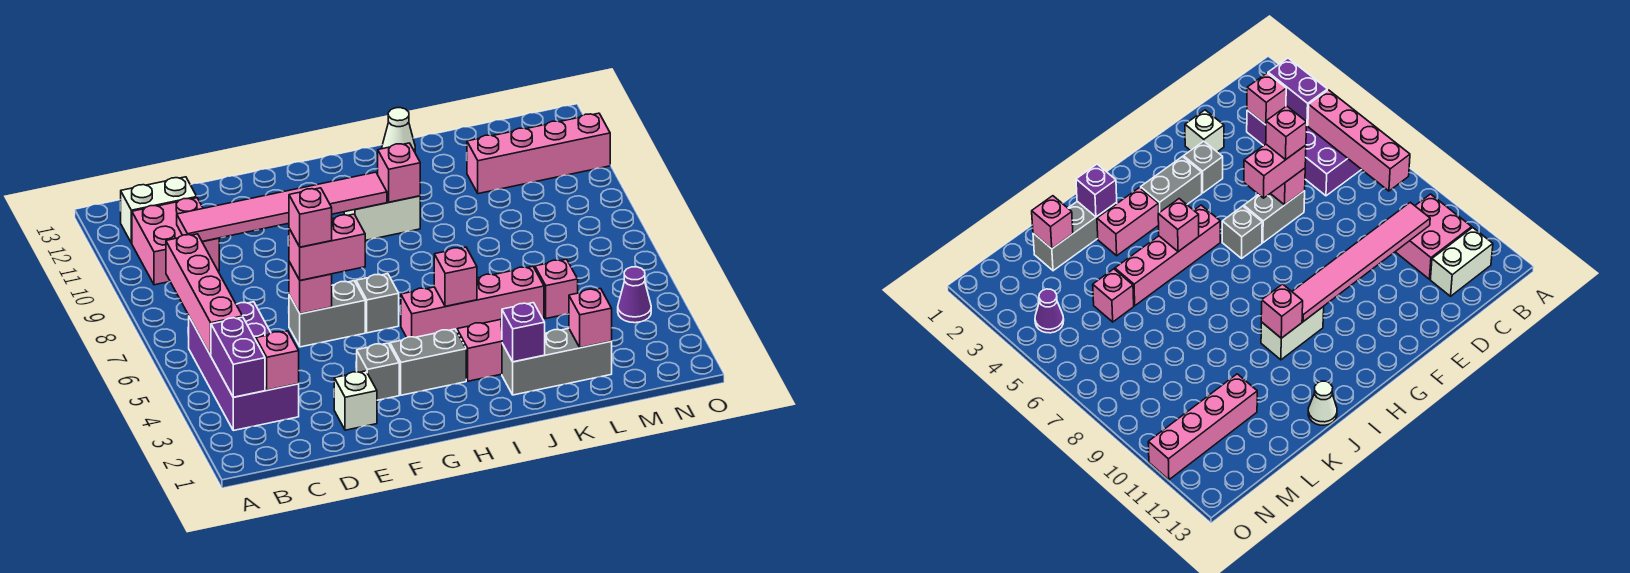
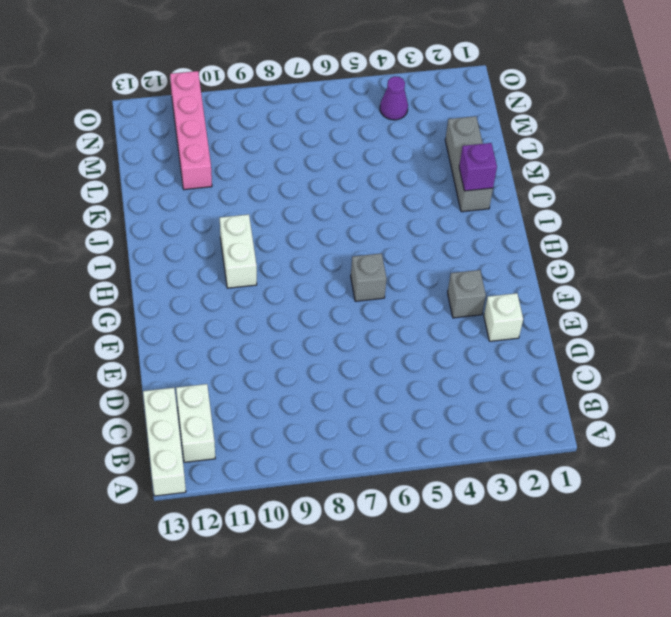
white 1x3 brick [143,388,186,496] -> none
none -> purple 2x4 brick [189,302,299,431]
none -> pink 2x2 brick [132,198,219,285]
none -> grey 1x2 brick [289,281,365,347]

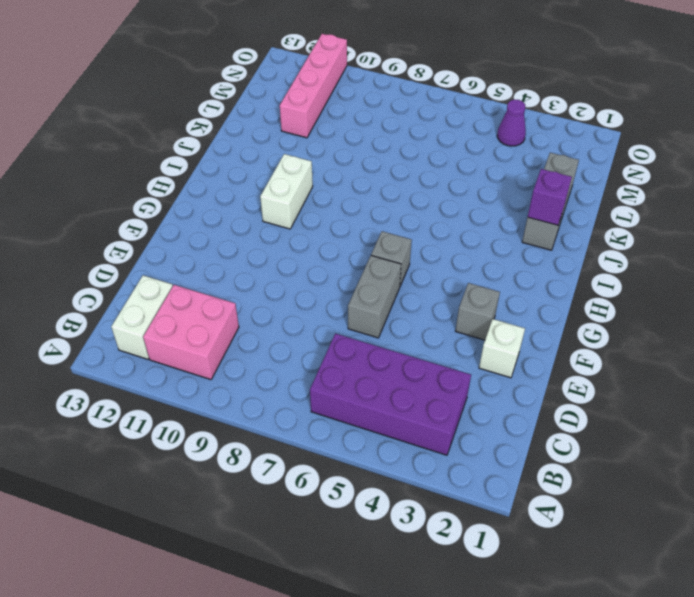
none -> grey 1x2 brick [390,329,466,395]
none -> pink 1x4 brick [401,266,544,337]
none -> pink 1x2 brick [457,319,502,381]

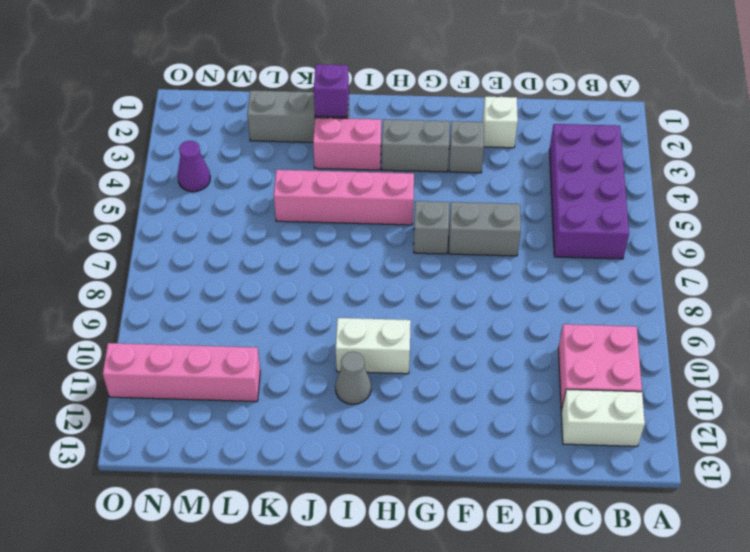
grey 1x1 cone [335,352,371,404] -> none
none -> white 1x1 cone [382,108,415,152]
none -> pink 1x1 brick [535,259,578,318]
none -> purple 1x2 brick [211,317,265,397]

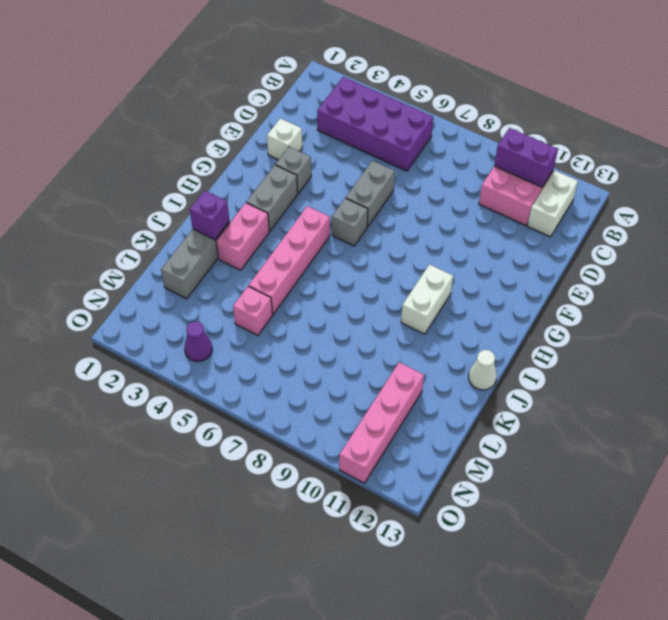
purple 1x2 brick [494,128,558,187] -> purple 1x2 brick moved to [211,317,265,397]
none -> pink 1x4 brick [166,234,243,355]
none -> pink 1x1 brick [256,331,299,390]
none -> pink 1x6 tile [177,172,387,242]

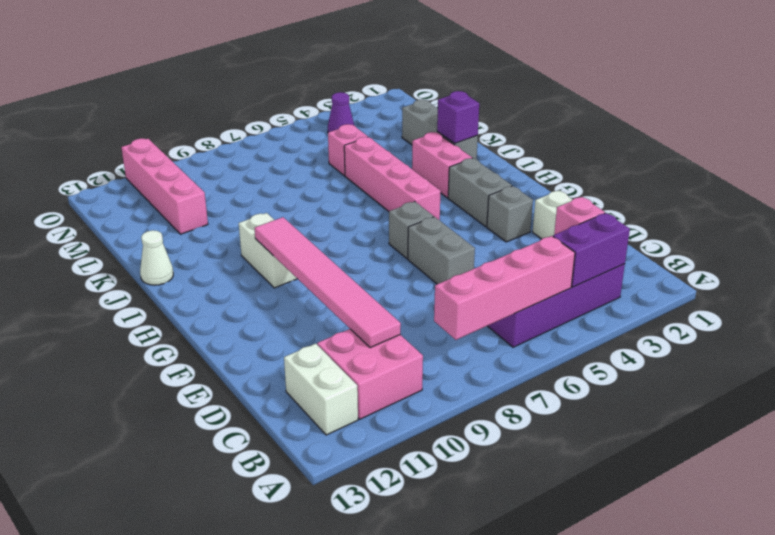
none -> pink 1x1 brick [289,262,332,314]
none -> pink 1x1 brick [434,247,477,307]
none -> pink 1x1 brick [378,143,420,202]

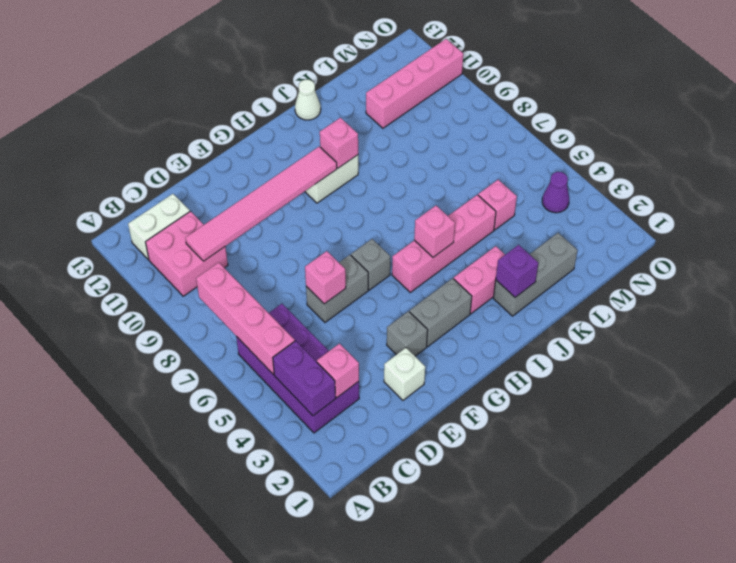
none -> pink 1x1 brick [569,289,612,348]
none -> pink 1x2 brick [289,214,365,280]
none -> pink 1x1 brick [289,188,332,247]

